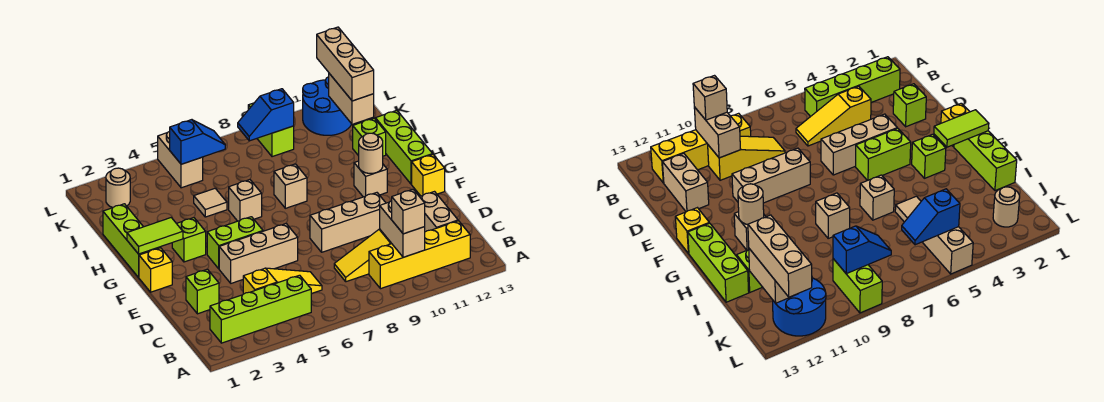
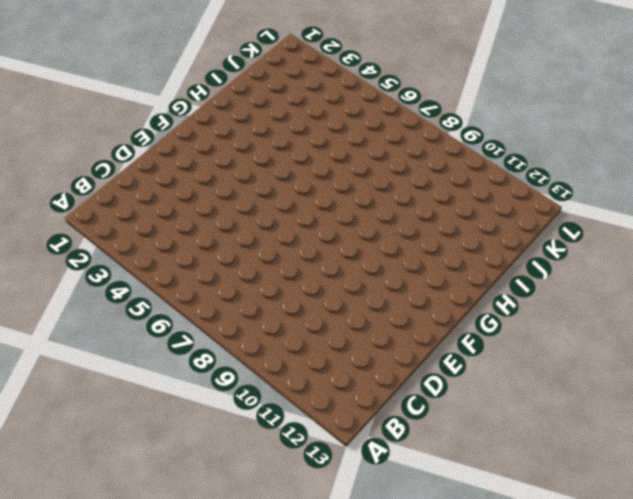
none -> lime 1x4 brick [210,275,311,343]
none -> yellow 1x4 brick [369,221,470,289]
none -> yellow 1x3 slope [243,268,322,294]
none -> yellow 1x3 slope [334,229,392,282]

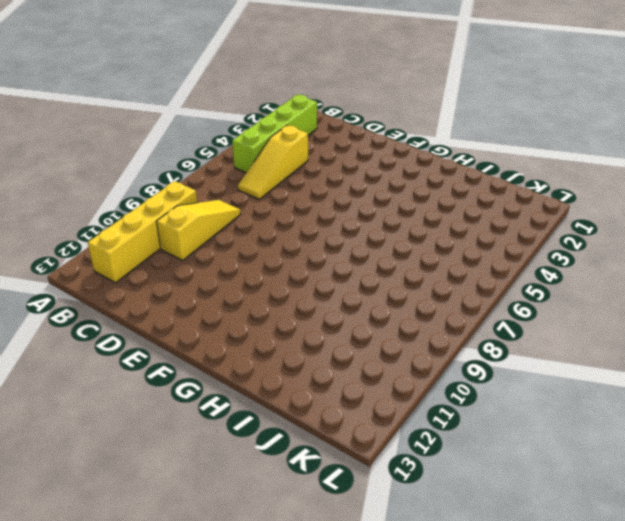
none -> tan 1x2 brick [420,192,458,232]
none -> lime 1x1 brick [186,269,219,314]
none -> tan 1x3 brick [219,224,298,283]
none -> tan 1x3 brick [310,193,386,252]

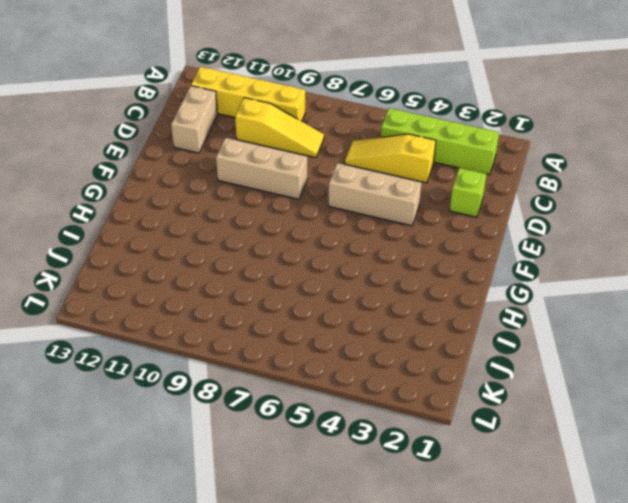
none -> yellow 1x1 brick [139,248,172,292]
none -> lime 1x2 brick [207,217,263,269]
none -> yellow 1x1 brick [412,155,445,196]
none -> lime 1x3 brick [103,204,160,277]

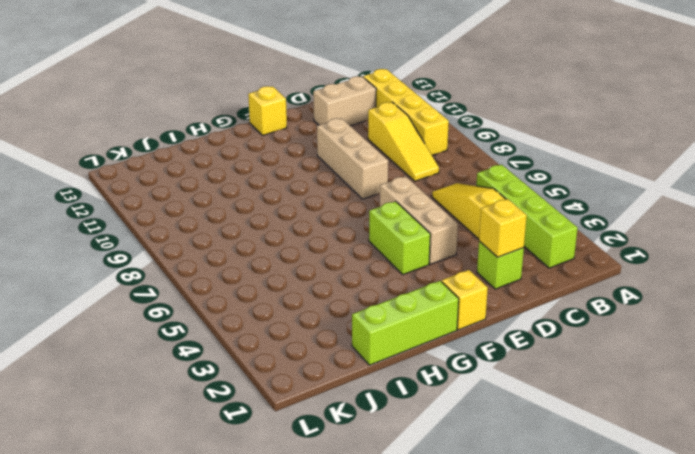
yellow 1x1 brick [479,199,527,257] -> none
none -> lime 1x1 brick [172,218,206,262]
none -> tan 1x1 brick [354,161,387,197]
none -> lime 1x3 brick [375,110,433,184]
none -> tan 1x1 brick [229,180,262,221]

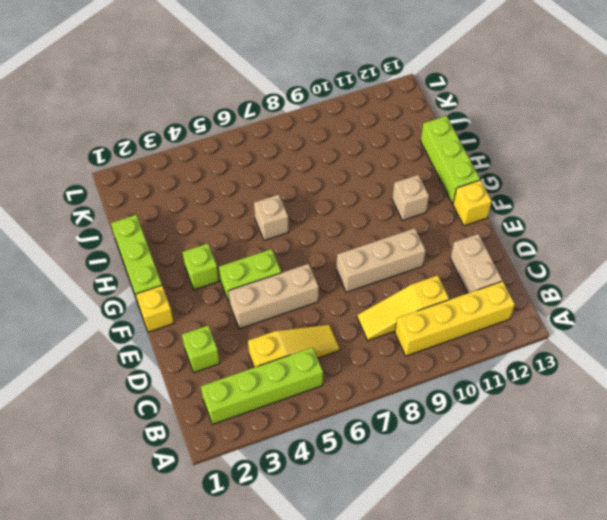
none -> tan 1x1 brick [274,164,307,208]
none -> tan 1x1 tile [194,188,227,217]
none -> lime 1x1 brick [353,118,386,156]
none -> tan 1x1 round brick [106,168,130,208]

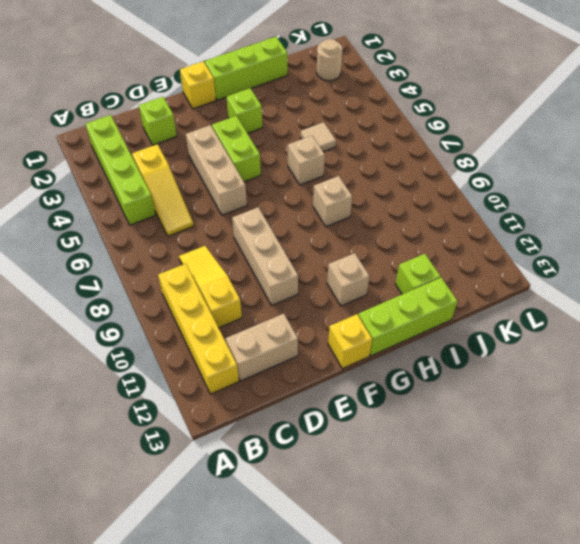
none -> tan 1x2 brick [158,131,203,188]
none -> lime 1x2 brick [248,103,294,157]
none -> blue 2x2 round brick [303,77,351,135]
none -> tan 1x2 brick [380,201,425,257]

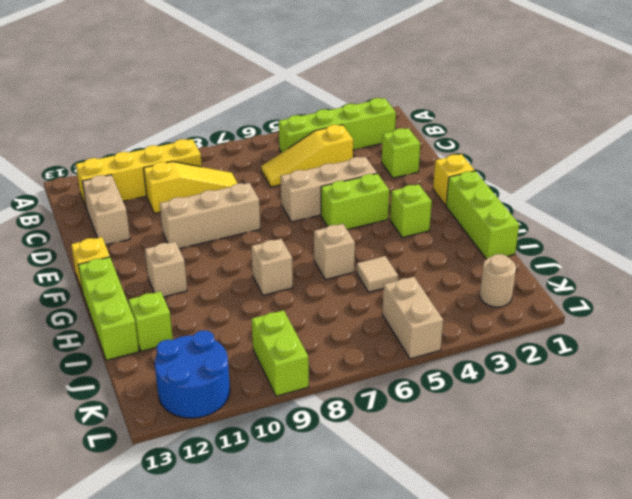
none -> tan 1x2 brick [380,201,425,257]
none -> lime 1x2 tile [127,218,183,254]
none -> tan 1x1 round brick [359,133,383,173]
none -> tan 1x2 brick [329,74,374,124]

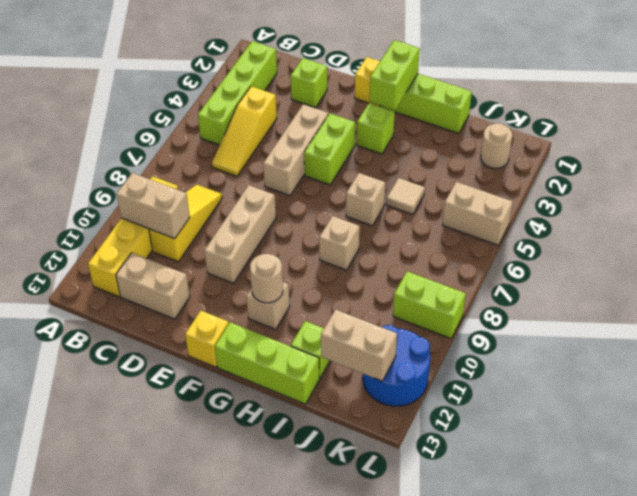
lime 1x2 brick [370,40,420,110] -> lime 1x2 tile [127,218,183,254]
none -> blue 1x2 slope [170,120,225,164]
none -> blue 1x2 slope [238,89,294,141]
none -> tan 1x1 brick [392,189,425,234]
none -> tan 1x3 brick [317,27,374,101]

